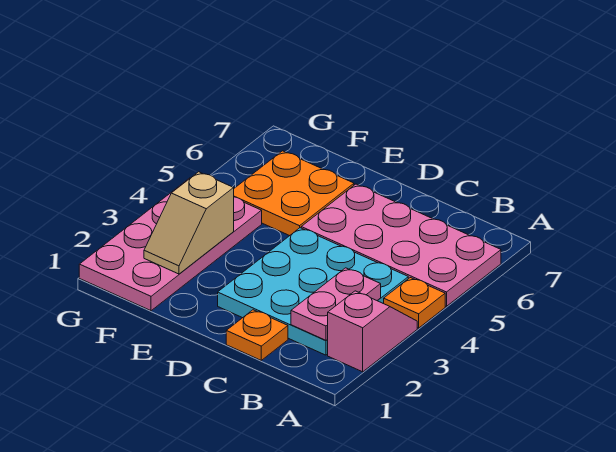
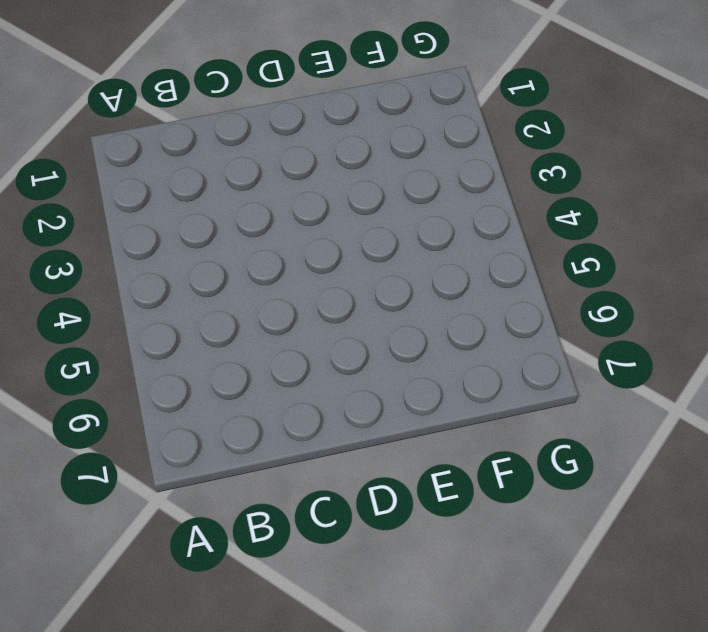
none -> pink 1x2 slope [328,291,417,372]
none -> orange 1x1 plate [384,278,445,328]

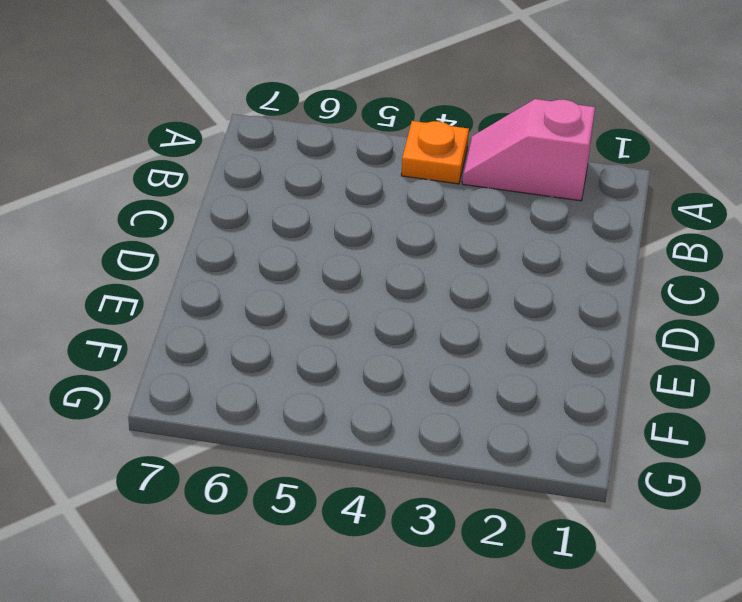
none -> pink 2x4 plate [301,184,501,306]
none -> cyan 3x3 plate [218,228,408,355]

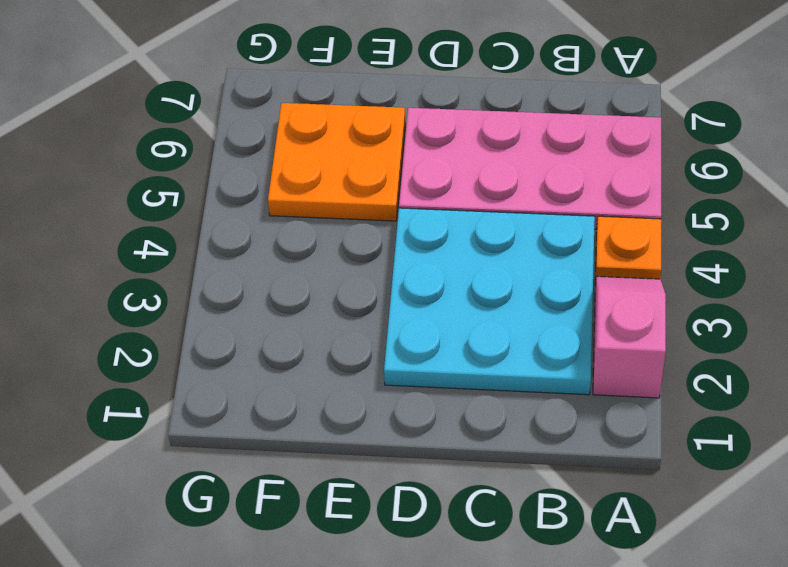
none -> orange 1x1 plate [226,310,288,360]
none -> pink 2x4 plate [79,178,262,311]

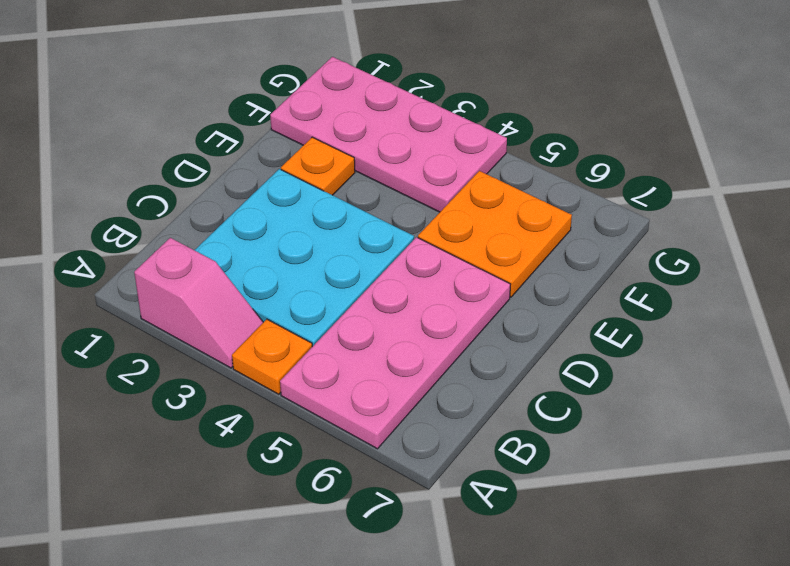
orange 1x1 plate [281,137,355,195] -> orange 1x1 plate moved to [226,310,288,360]
none -> pink 1x2 plate [291,268,381,340]
none -> tan 1x2 slope [144,172,234,274]

